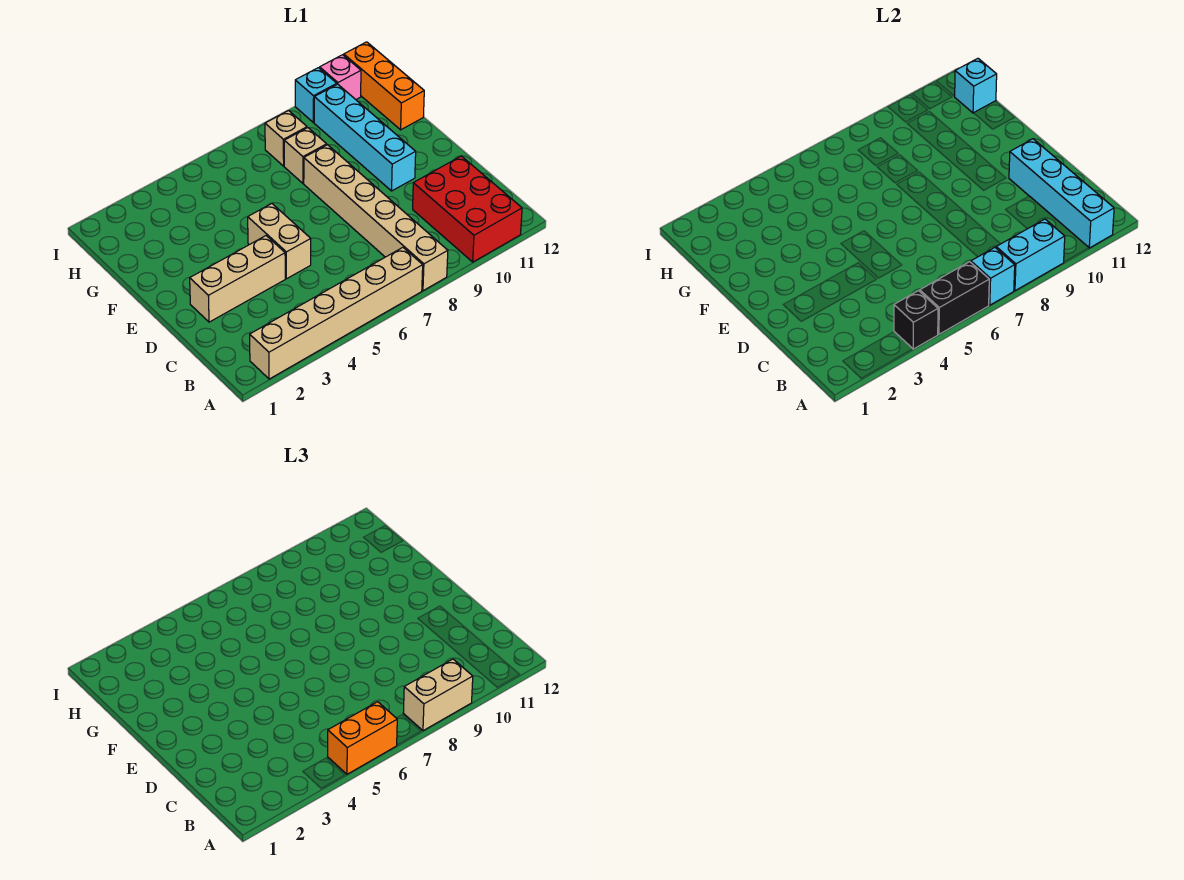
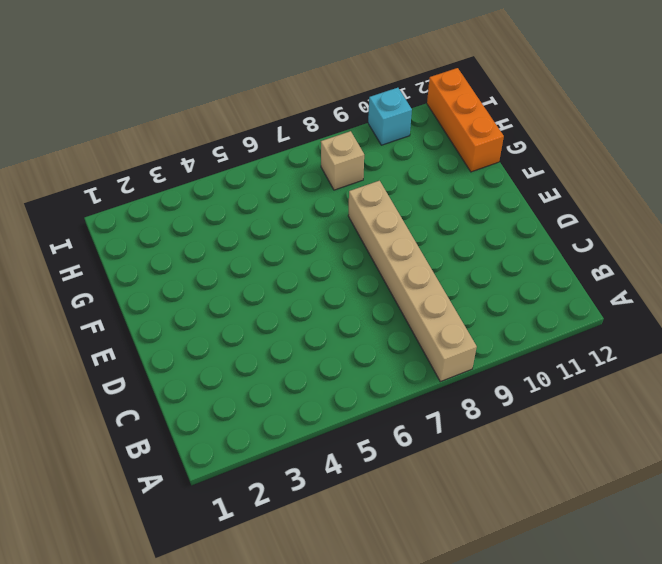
none -> tan 1x6 brick [250,248,423,379]
none -> red 2x3 brick [413,156,522,262]
none -> tan 1x3 brick [190,236,285,322]

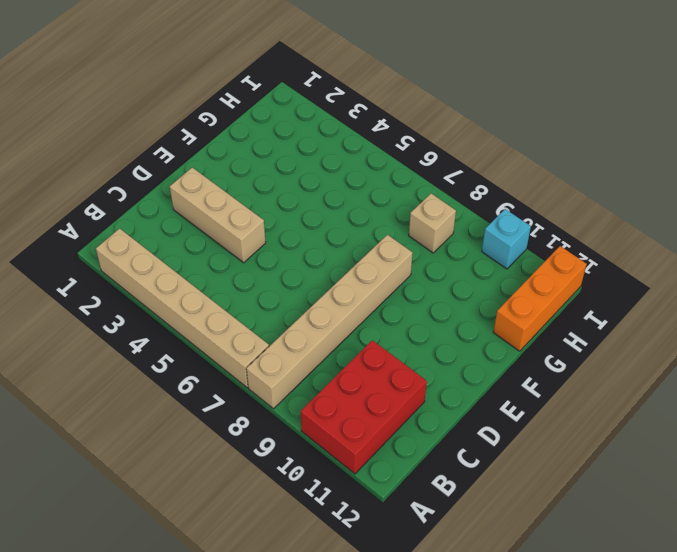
none -> tan 1x2 brick [248,203,311,279]
none -> cyan 1x4 brick [314,84,416,191]
none -> tan 1x1 brick [284,128,327,183]

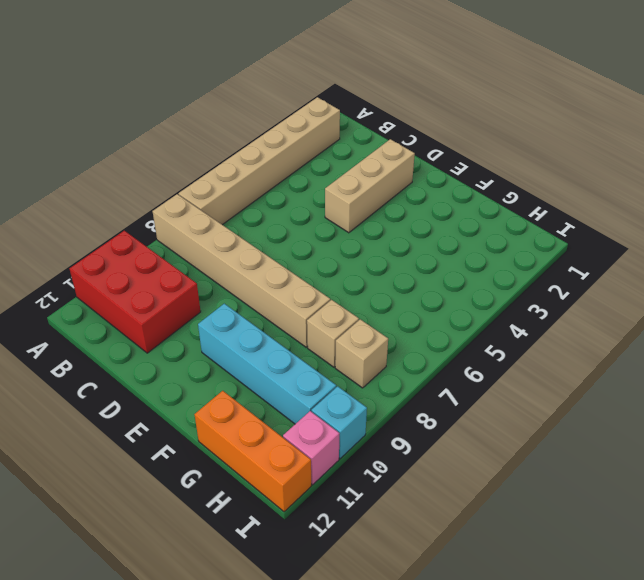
none -> tan 1x2 brick [248,203,311,279]
none -> black 1x1 brick [894,291,938,349]
none -> black 1x2 brick [920,262,989,334]

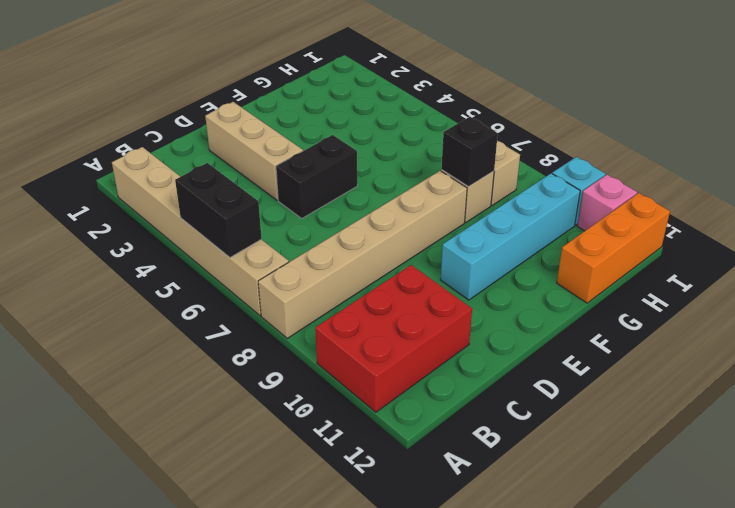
black 1x2 brick [276,135,357,218] -> tan 1x2 brick [248,203,311,279]
black 1x1 brick [441,117,498,187] -> black 1x1 brick moved to [894,291,938,349]
none -> cyan 1x1 brick [971,248,1015,305]
none -> cyan 1x2 brick [996,219,1065,291]
none -> cyan 1x4 brick [1009,139,1114,248]

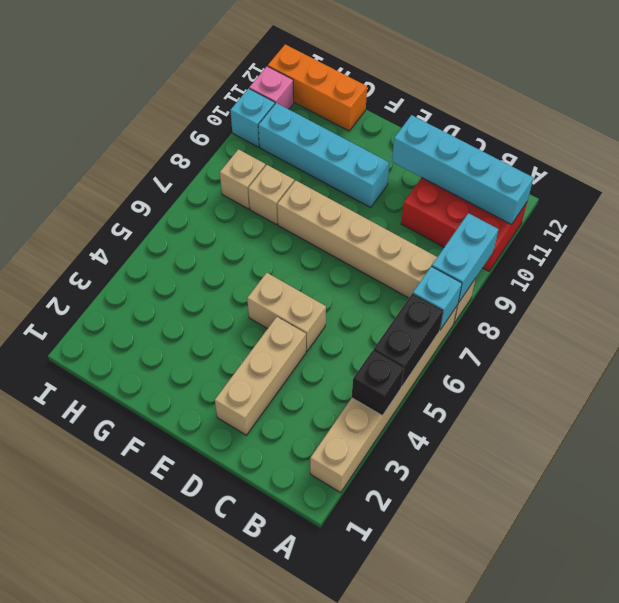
none -> cyan 1x1 brick [954,58,997,113]
none -> orange 1x2 brick [328,702,397,774]
none -> tan 1x2 brick [403,659,473,731]

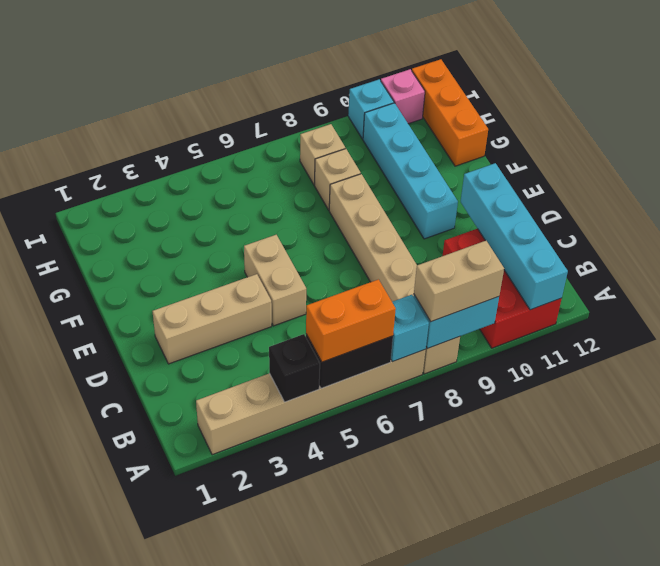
none -> cyan 1x1 brick [954,58,997,113]

